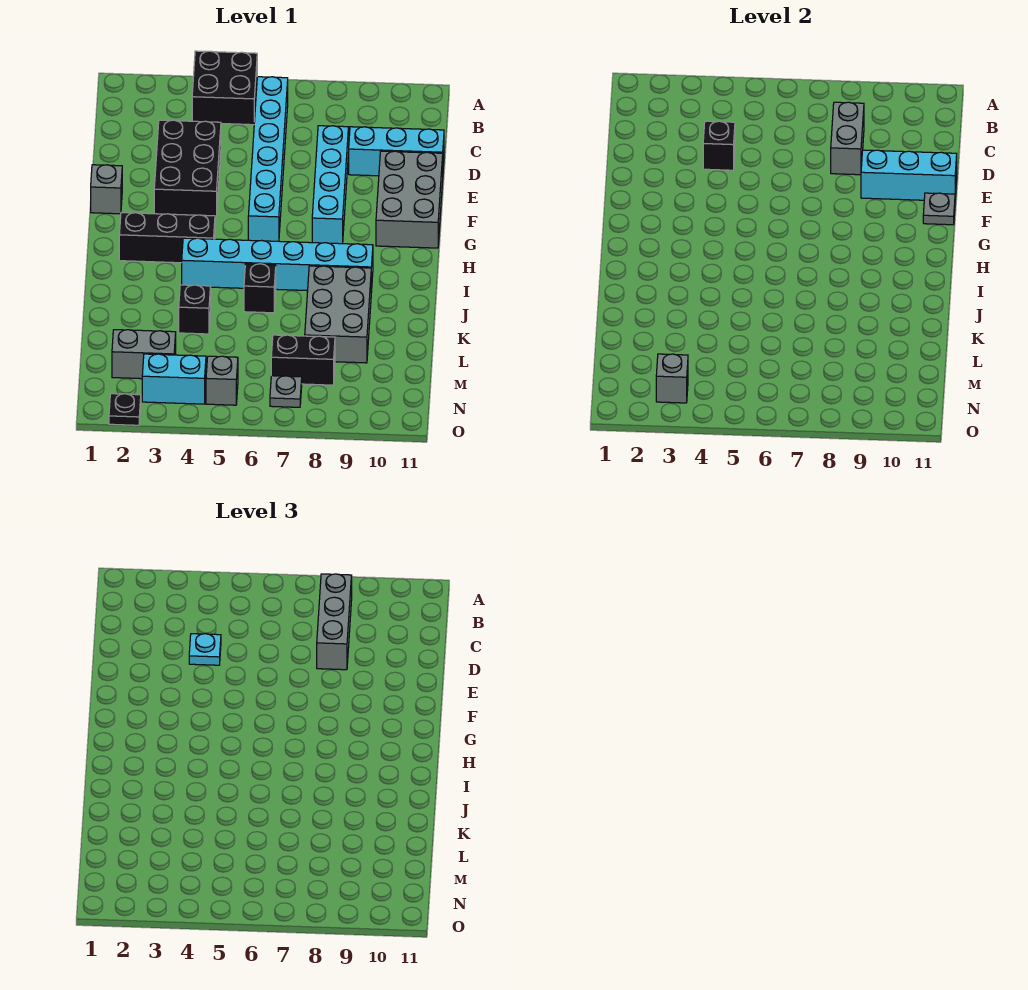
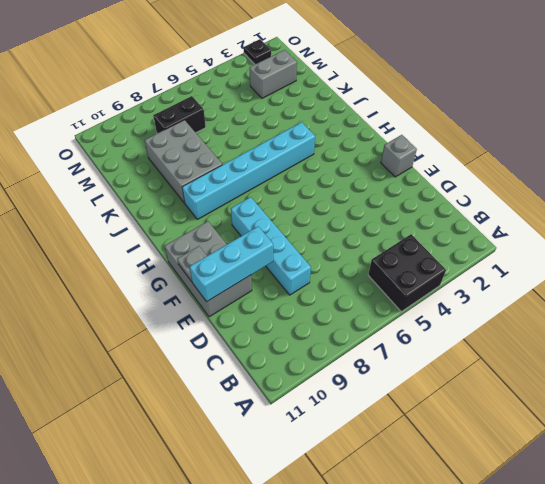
none -> cyan 1x6 brick [248,77,288,241]
none -> black 2x3 brick [154,120,221,217]
none -> cyan 1x3 brick [349,127,444,176]

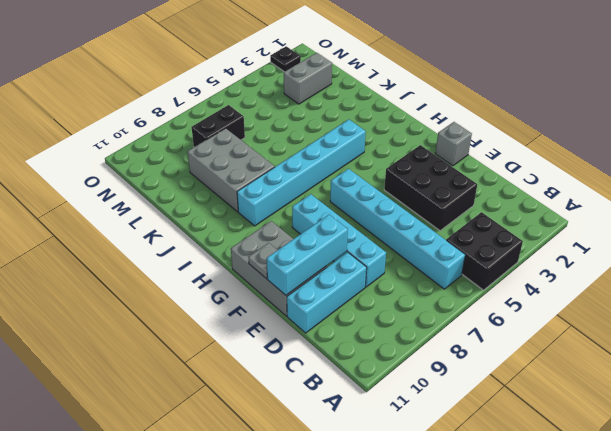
none -> black 1x3 brick [119,213,215,263]
none -> black 1x1 brick [244,264,276,313]
none -> black 1x1 brick [179,285,211,334]

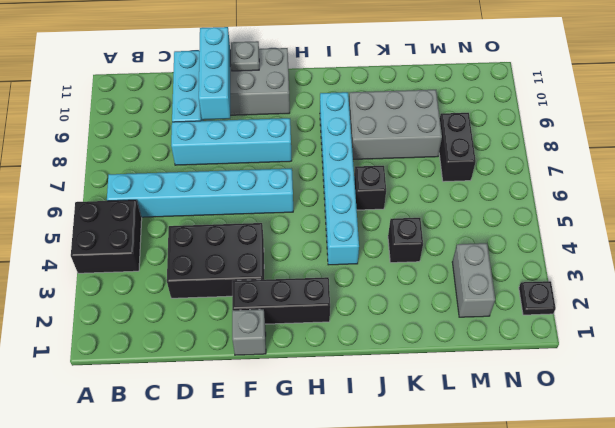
black 1x3 brick [232,277,330,324] -> black 1x3 brick turned to [119,213,215,263]
none -> cyan 1x2 brick [142,354,206,404]
none -> grey 1x1 brick [206,356,238,405]
none -> grey 1x1 plate [270,376,302,407]

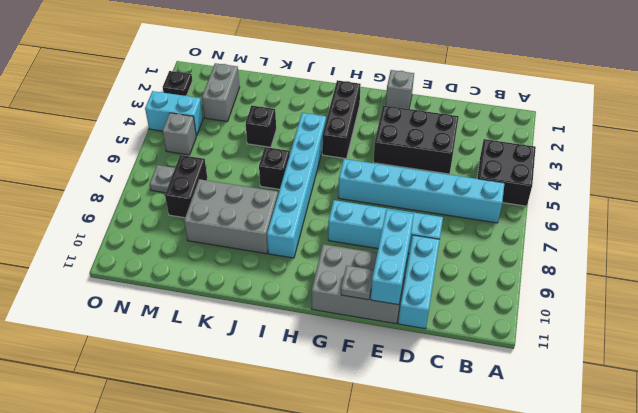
cyan 1x2 brick [145,91,203,136] -> cyan 1x2 brick turned to [142,354,206,404]
none -> grey 1x2 brick [831,102,864,175]
none -> black 1x1 brick [703,121,735,170]
none -> grey 1x1 brick [656,354,688,403]

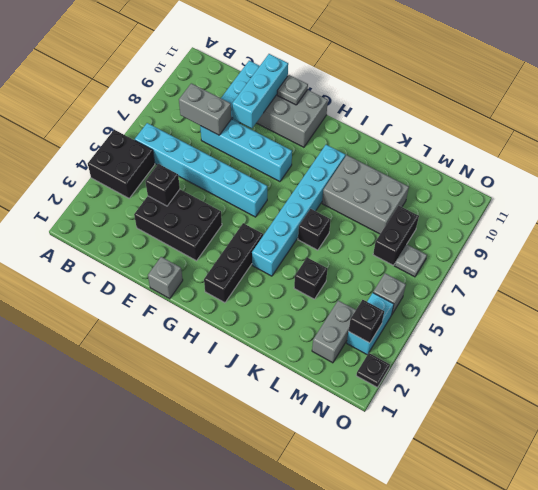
black 1x1 brick [348,300,384,343] -> grey 1x1 brick [656,354,688,403]
none -> grey 1x3 brick [317,574,352,670]
none -> cyan 1x1 plate [189,634,221,665]

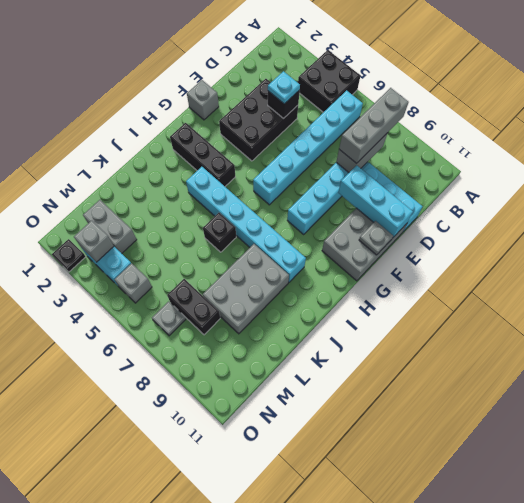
none -> black 1x1 brick [179,285,211,334]

